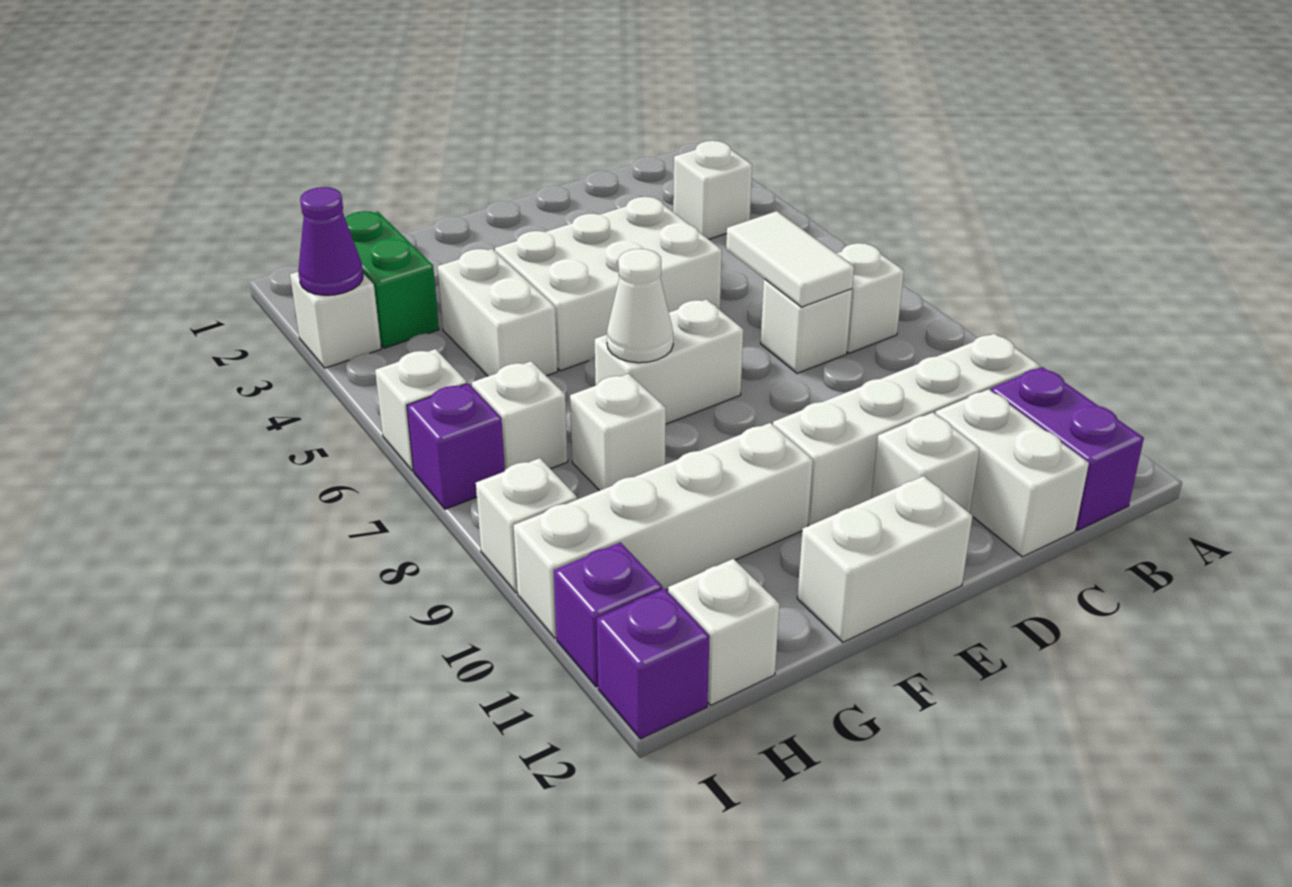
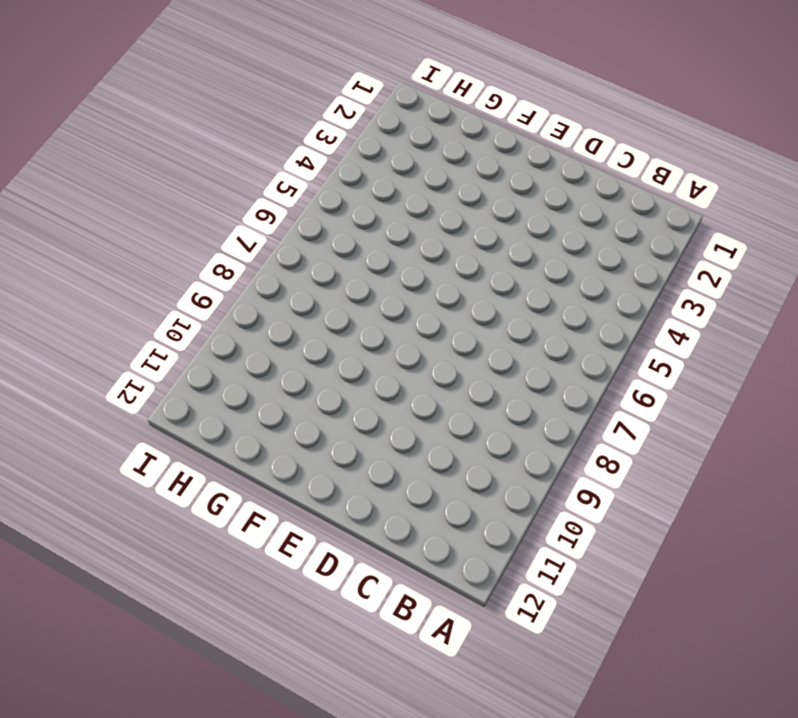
none -> white 1x1 brick [673,141,752,239]
none -> white 1x1 brick [836,243,904,353]
none -> white 1x4 brick [773,334,1040,526]

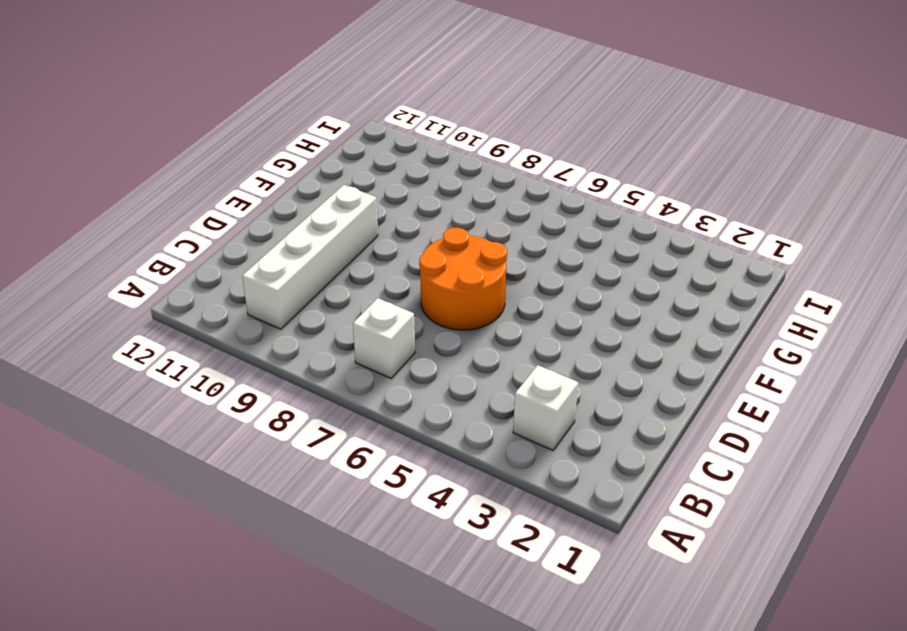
orange 2x2 round brick [419,228,507,330] -> white 1x2 brick [595,299,743,424]
none -> purple 1x2 brick [991,367,1144,530]
none -> white 1x1 brick [761,279,852,373]
none -> white 1x2 brick [935,389,1089,557]

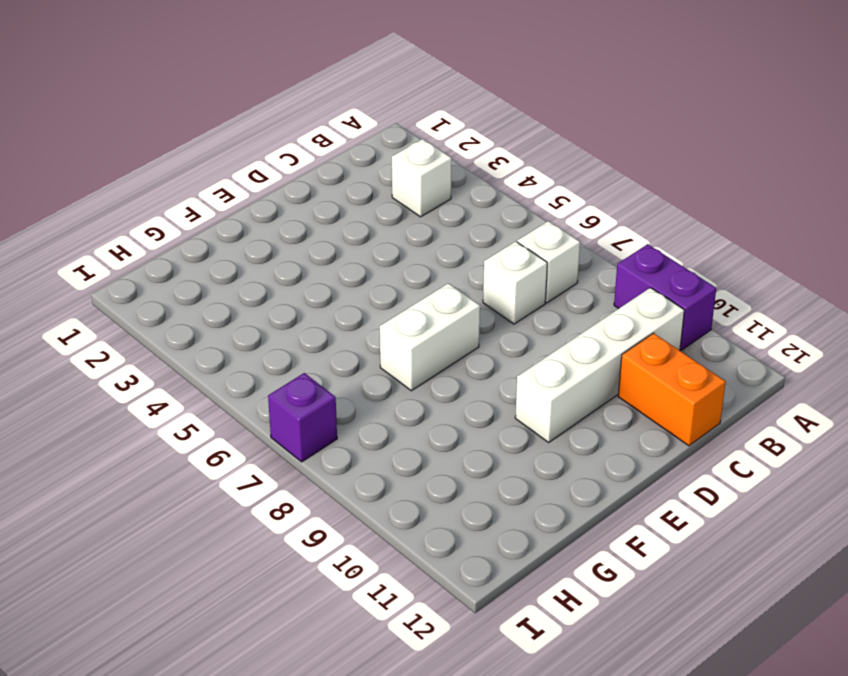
purple 1x2 brick [614,244,716,350] -> purple 1x2 brick moved to [991,367,1144,530]
orange 1x2 brick [618,333,726,446] -> white 1x2 brick [935,389,1089,557]
none -> white 2x3 brick [495,197,722,371]
none -> white 1x1 brick [871,413,980,513]
none -> white 1x2 brick [797,476,973,642]

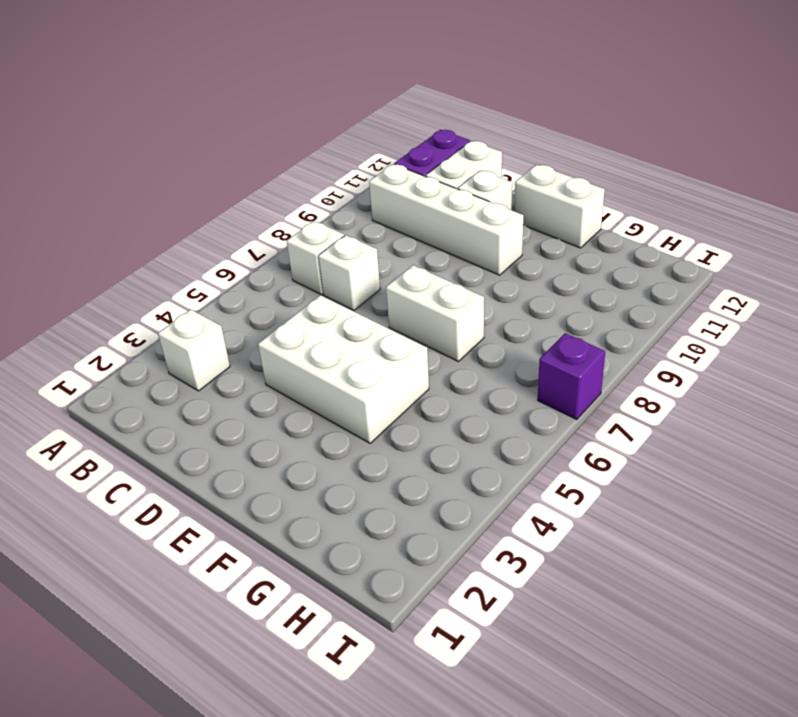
none -> white 1x4 brick [513,423,813,638]
none -> white 1x2 brick [437,249,558,376]
none -> white 1x1 brick [570,374,666,491]

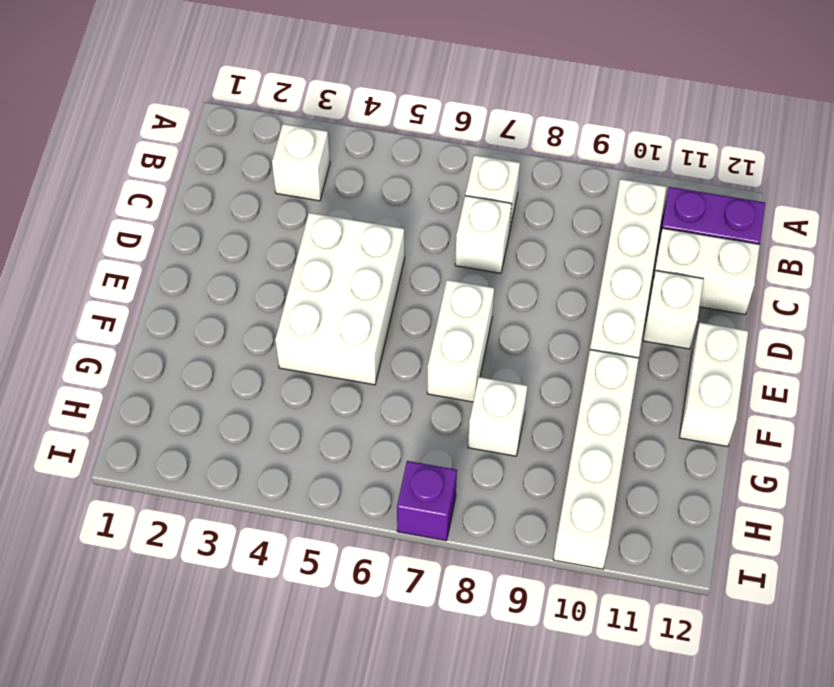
none -> white 1x2 brick [437,249,558,376]
none -> green 1x2 brick [345,211,439,348]
none -> white 1x1 brick [472,361,568,470]

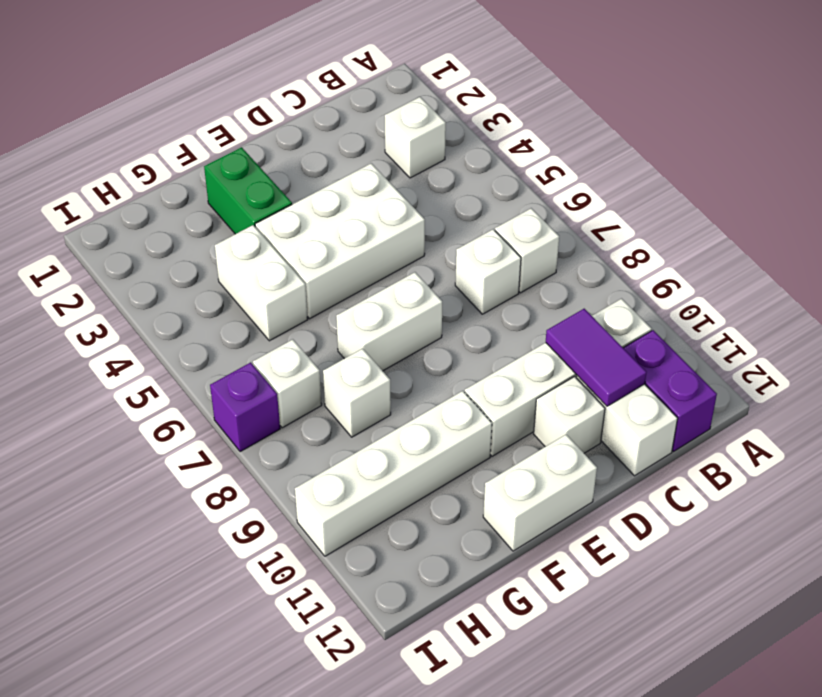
purple 1x2 tile [546,309,647,406] -> none
green 1x2 brick [204,147,292,234] -> green 1x2 brick moved to [345,211,439,348]
none -> white 1x1 brick [668,559,779,705]
none -> white 1x1 brick [290,272,381,368]
none -> white 1x1 brick [375,349,467,471]

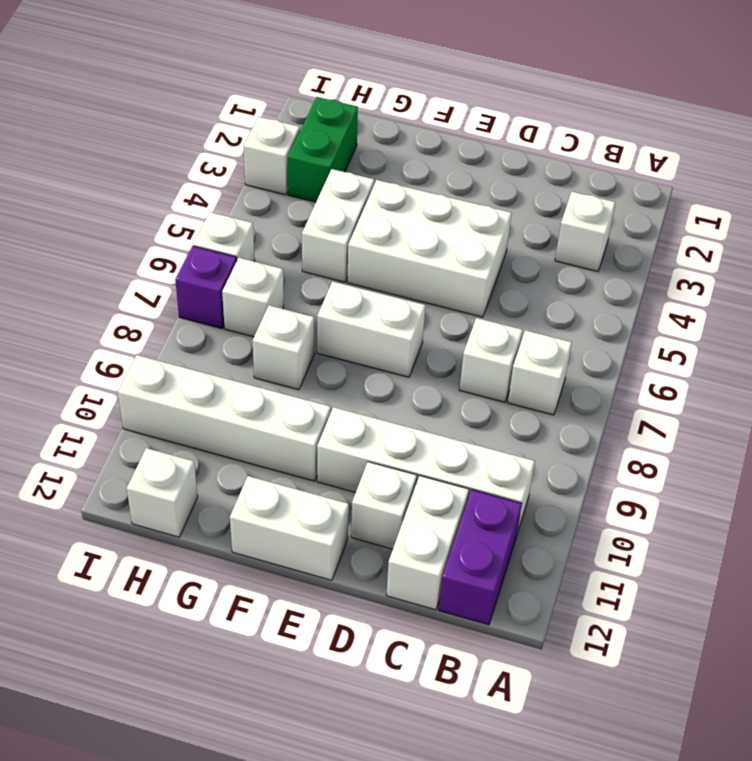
none -> white 1x1 brick [476,458,577,593]
none -> purple 1x1 brick [554,542,663,687]
none -> purple 1x1 brick [597,589,710,739]

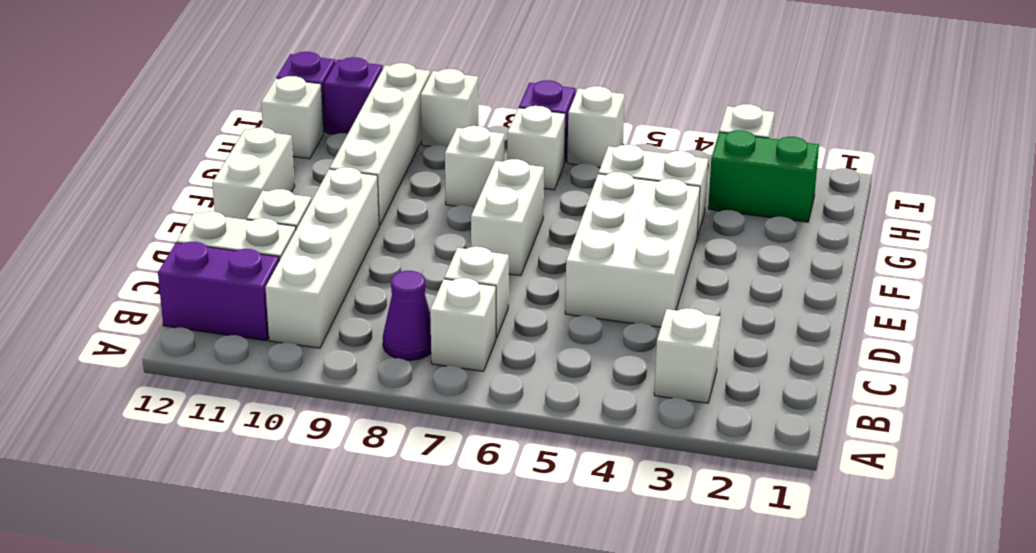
purple 1x1 cone [383,271,431,360] -> purple 1x1 cone moved to [298,187,363,295]
none -> white 1x2 tile [726,211,854,307]
none -> white 1x1 cone [607,249,673,363]

